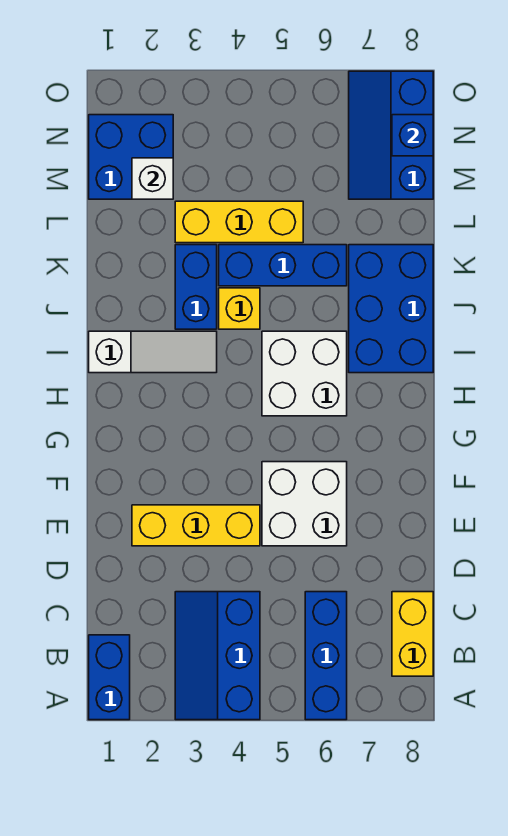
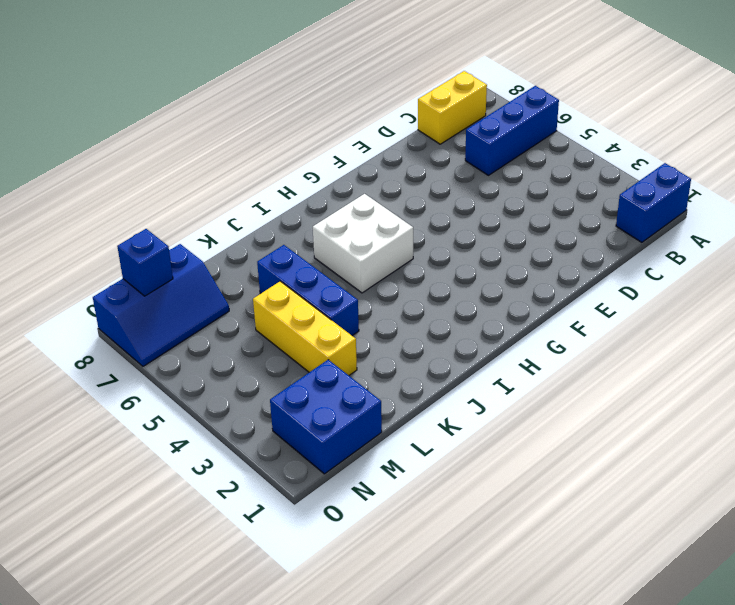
none -> blue 2x3 slope [175,592,260,720]
none -> yellow 1x3 brick [132,505,260,546]
none -> white 2x2 brick [262,462,347,546]

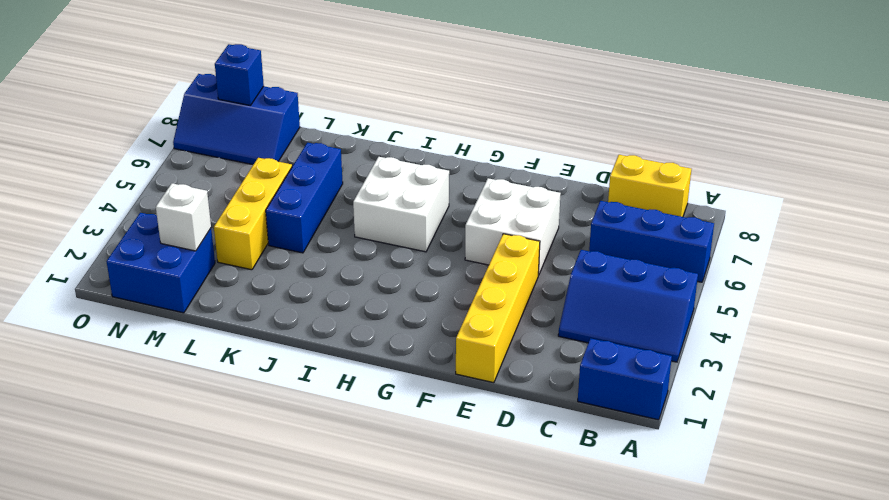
yellow 1x4 brick [456,234,540,383] -> yellow 1x3 brick [132,505,260,546]
none -> white 1x3 slope [89,331,217,373]
none -> blue 2x3 brick [349,245,433,373]
none -> blue 1x2 brick [175,245,217,329]

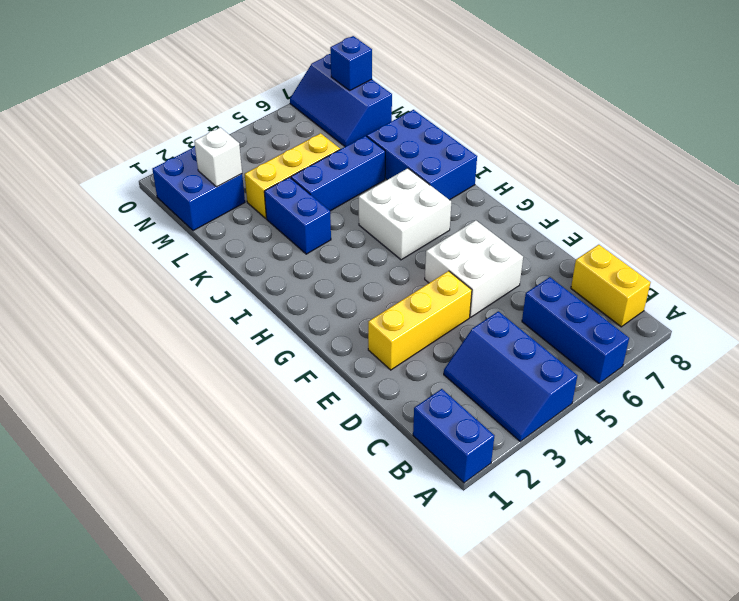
none -> white 1x3 slope [89,331,217,373]
none -> yellow 1x1 brick [219,288,260,329]

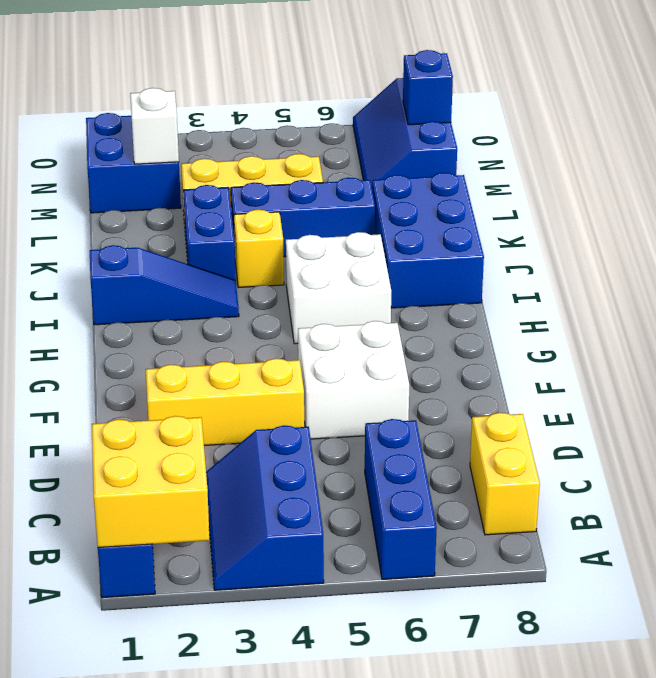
yellow 2x2 brick [92,416,210,548] -> none
blue 1x3 slope [90,245,239,325] -> white 1x3 slope [89,331,217,373]

